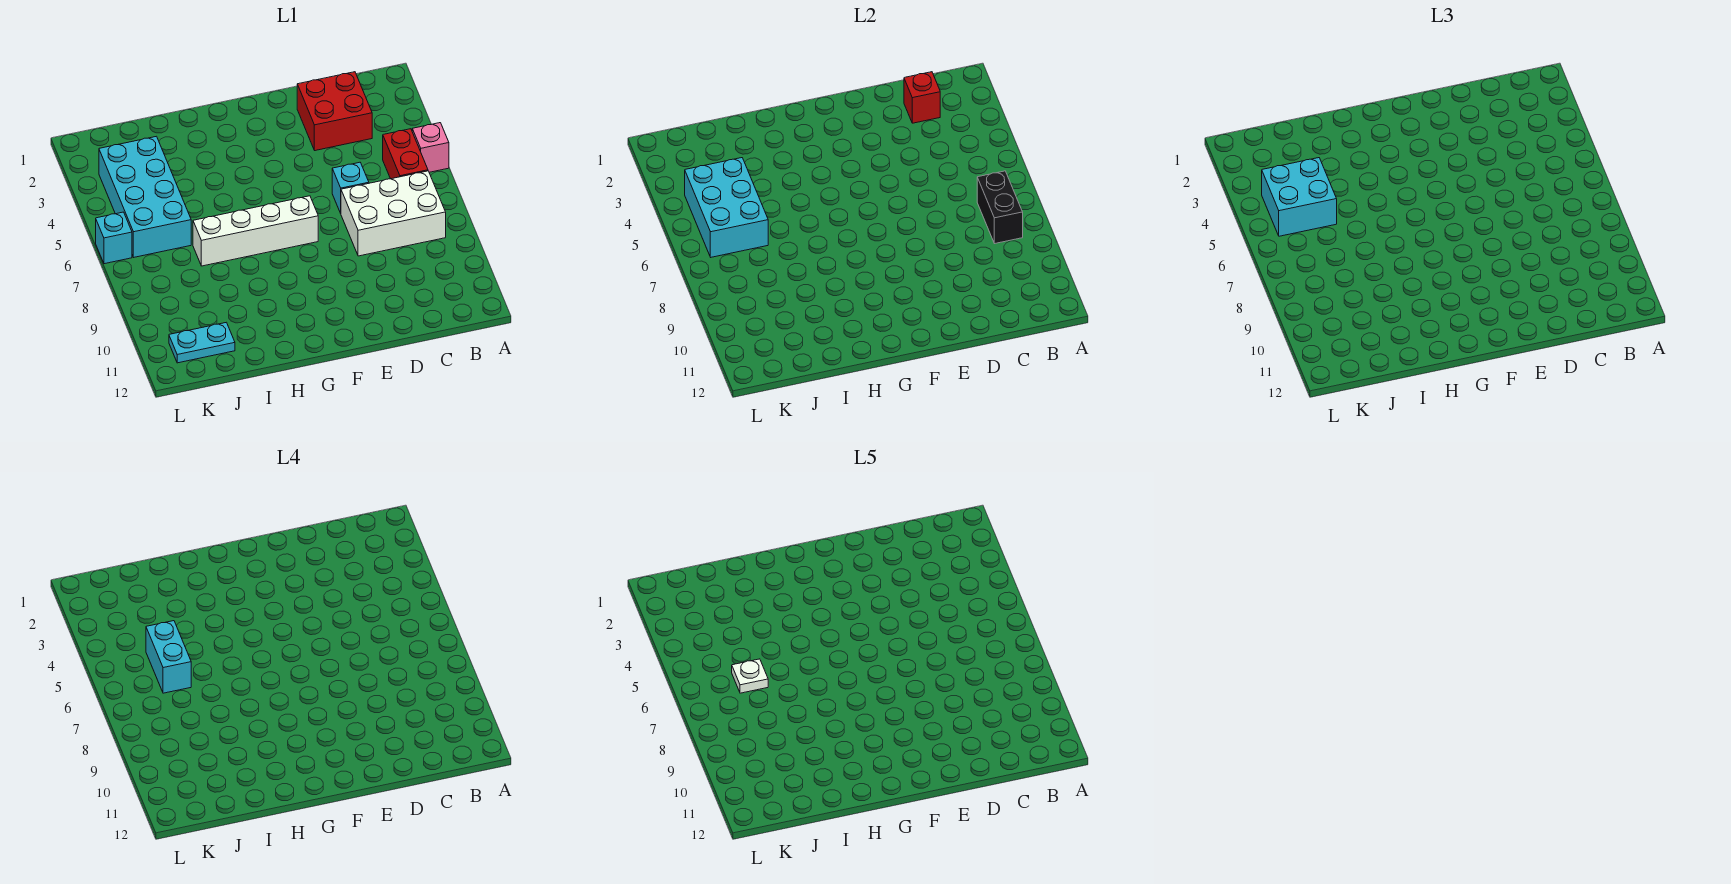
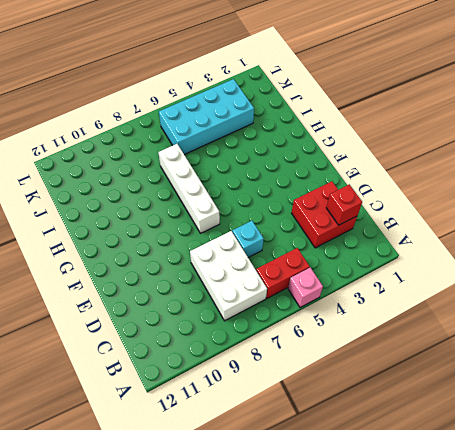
none -> cyan 1x2 plate [169,322,235,363]
none -> cyan 1x1 brick [96,212,132,264]
none -> black 1x2 brick [977,171,1023,244]

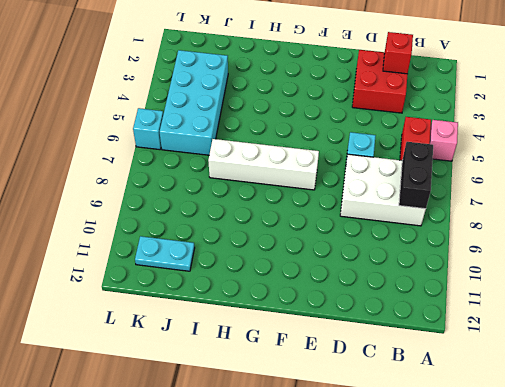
none -> cyan 2x3 brick [685,158,768,257]
none -> cyan 2x2 brick [1262,158,1337,236]
none -> cyan 1x2 brick [146,621,191,693]

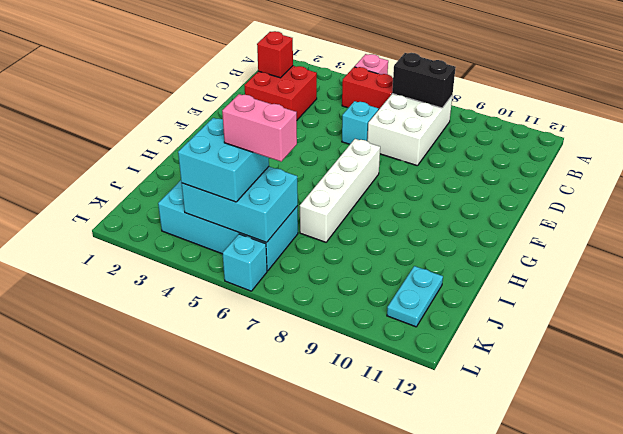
pink 1x2 brick [222,94,297,161] -> cyan 1x2 brick [146,621,191,693]
none -> white 1x1 plate [732,659,768,693]

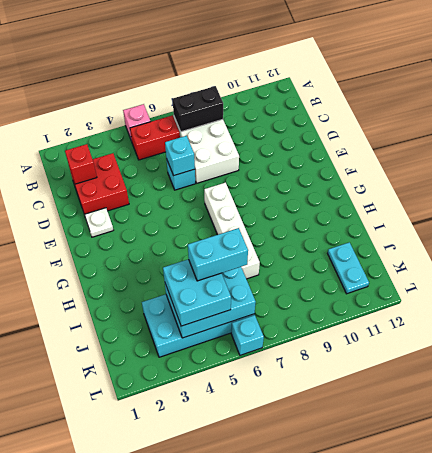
cyan 1x1 brick [165,136,195,176] -> none
white 1x1 plate [84,208,113,237] -> white 1x1 plate moved to [732,659,768,693]

